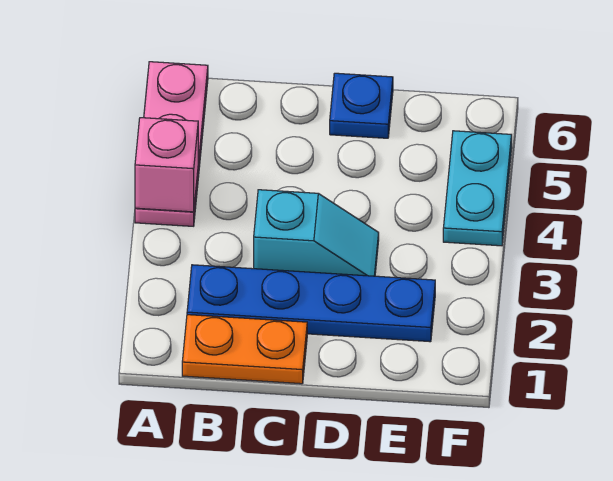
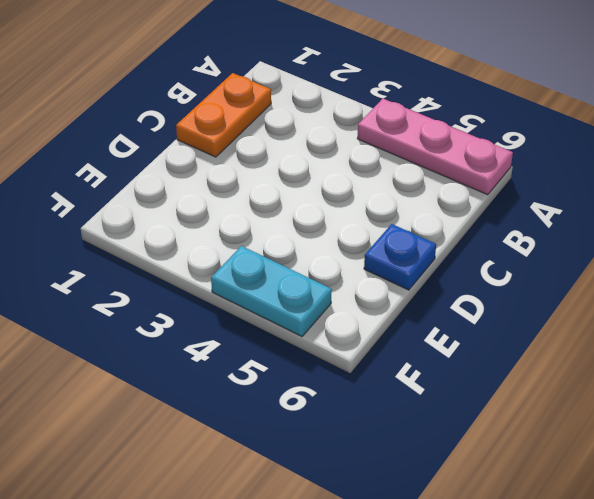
none -> blue 1x4 plate [187,265,435,342]
none -> cyan 1x2 slope [254,190,379,276]

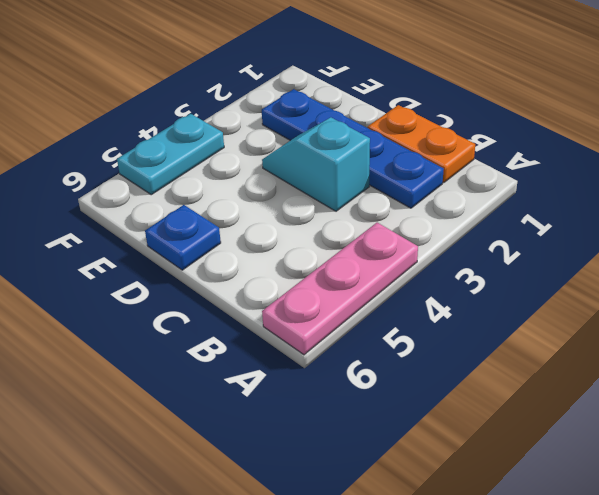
none -> pink 1x1 brick [135,118,198,212]

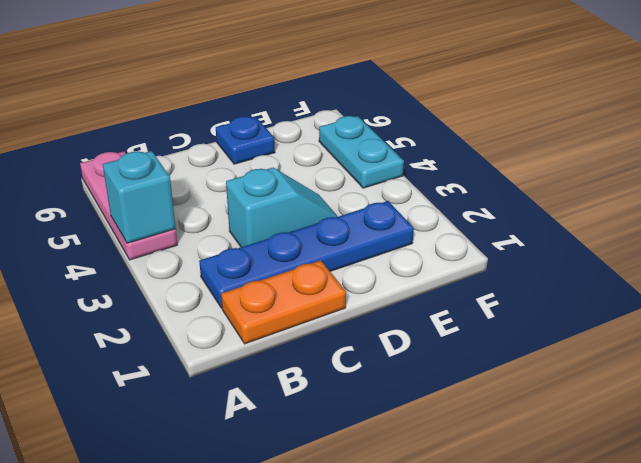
cyan 1x1 brick [103,151,176,243] -> pink 1x1 brick [135,118,198,212]

